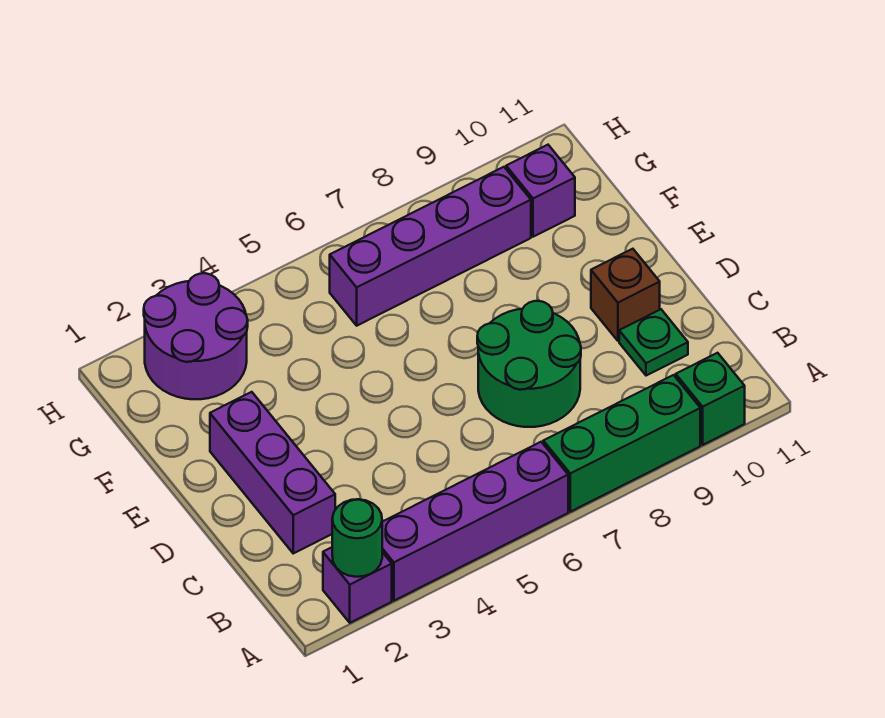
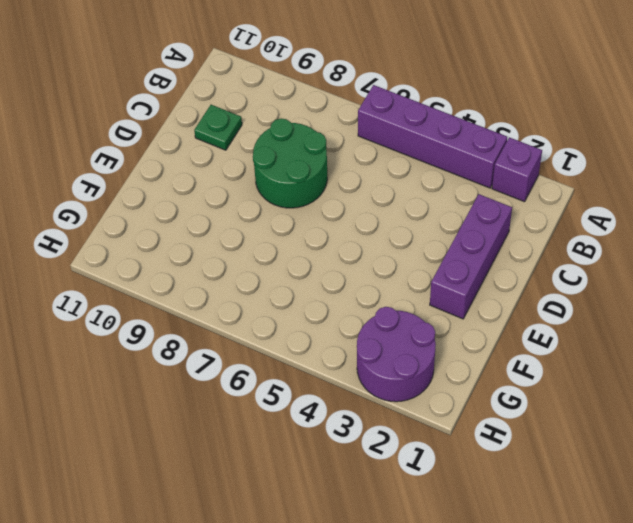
none -> green 1x3 brick [543,375,700,512]
none -> green 1x1 brick [676,353,745,445]
none -> brown 1x1 brick [591,249,660,341]

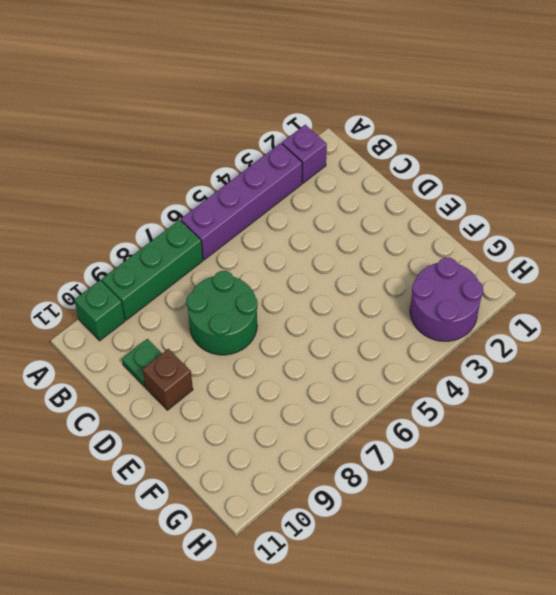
none -> purple 1x3 brick [210,392,335,553]
none -> purple 1x4 brick [330,167,531,326]
none -> purple 1x1 brick [506,145,575,237]

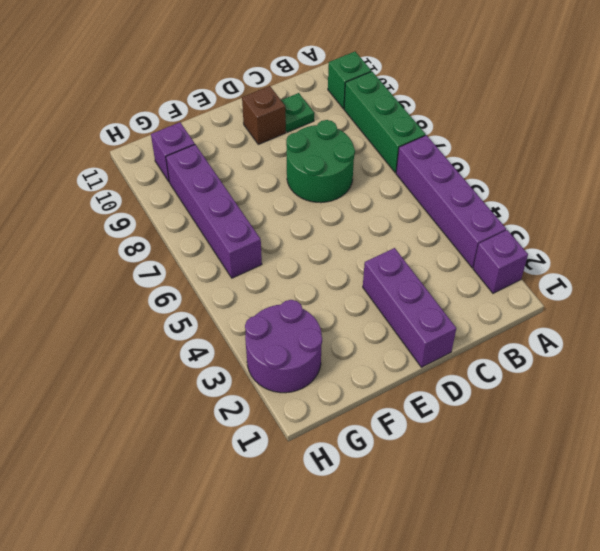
purple 1x3 brick [363,248,456,367] -> purple 1x3 brick turned to [210,392,335,553]
none -> green 1x1 round brick [332,499,382,577]

